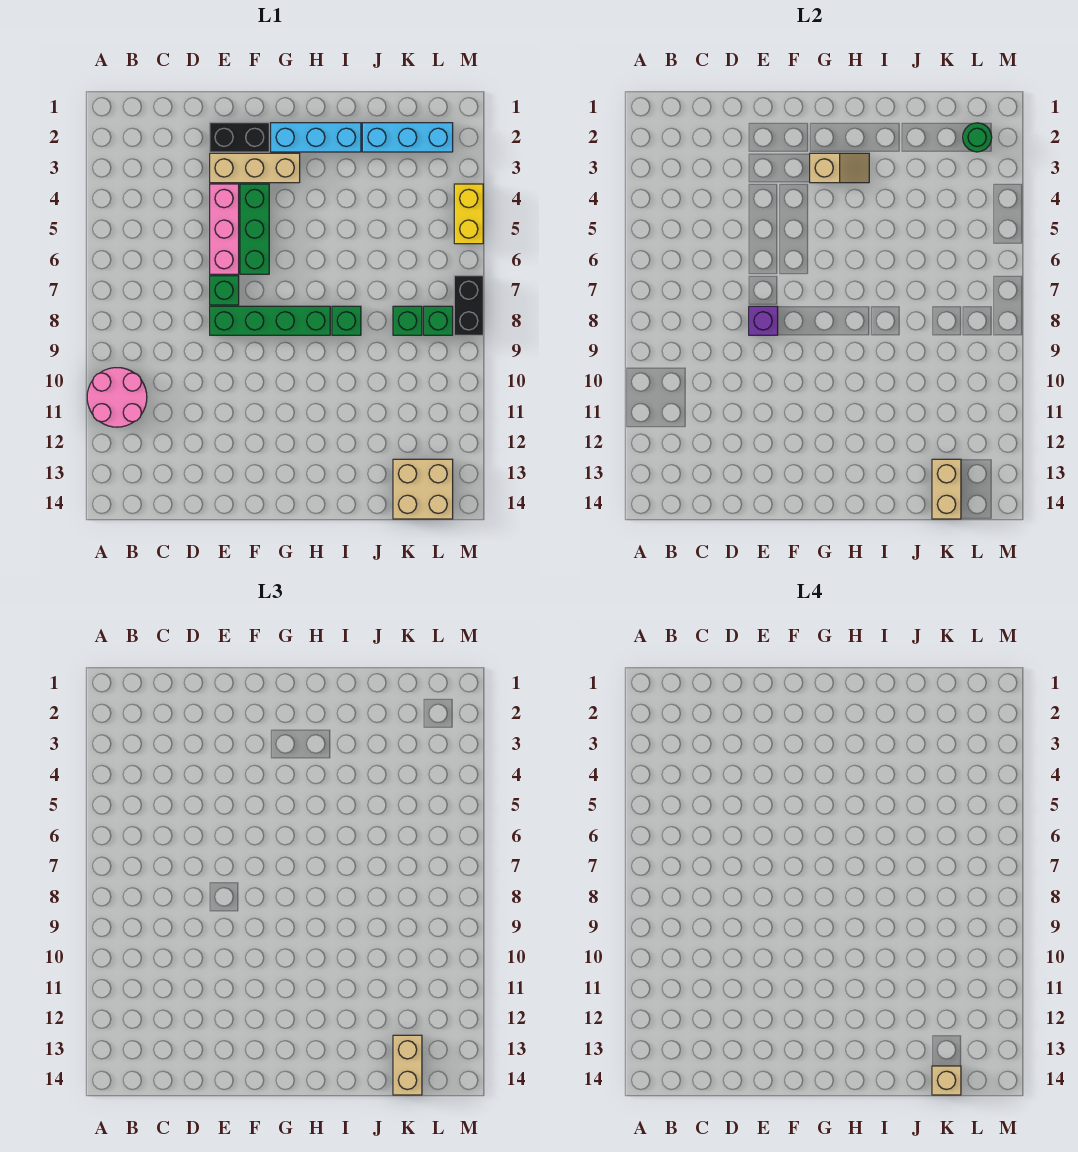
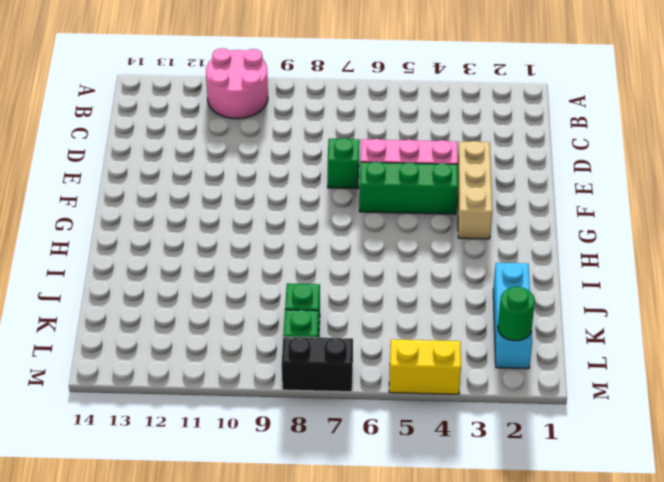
none -> black 1x2 brick [210,123,269,152]
none -> green 1x4 brick [210,306,330,335]
none -> cyan 1x3 brick [271,123,361,152]

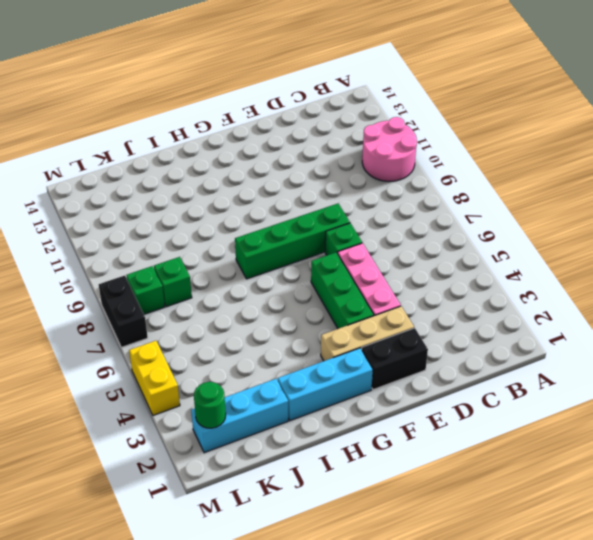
none -> green 1x1 brick [332,306,361,335]
none -> tan 2x2 brick [393,459,453,519]
none -> purple 1x1 brick [749,306,778,335]

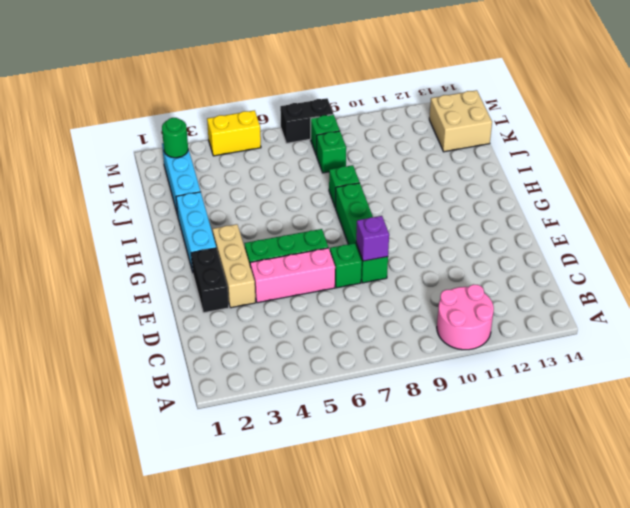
none -> tan 1x2 slope [810,153,869,183]
none -> tan 1x2 brick [932,459,961,519]
none -> tan 1x2 brick [393,1035,422,1095]

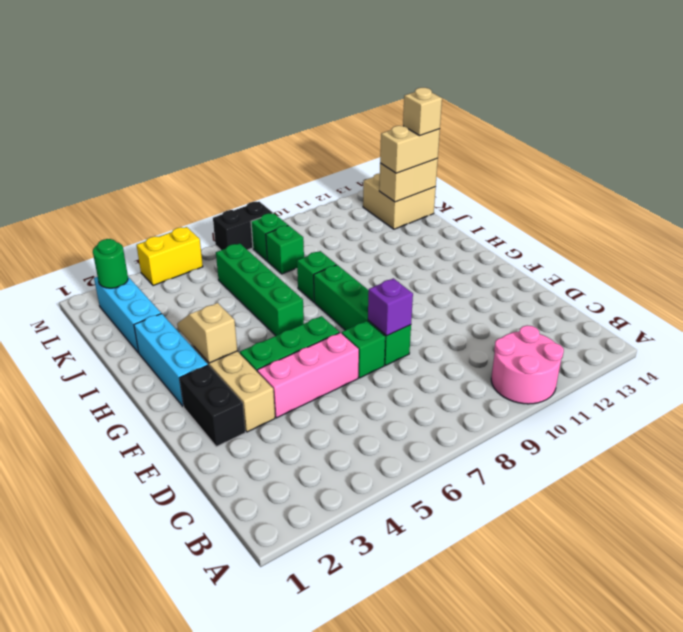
green 1x4 brick [216,243,304,336] -> none

